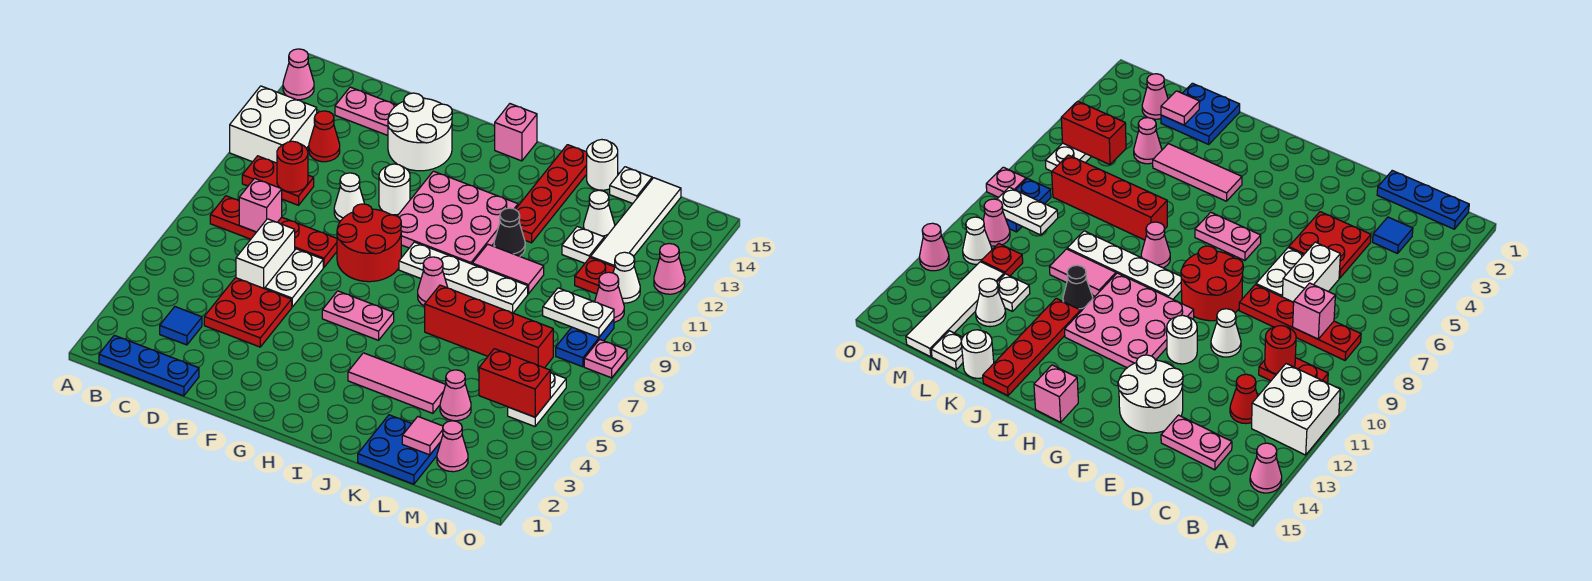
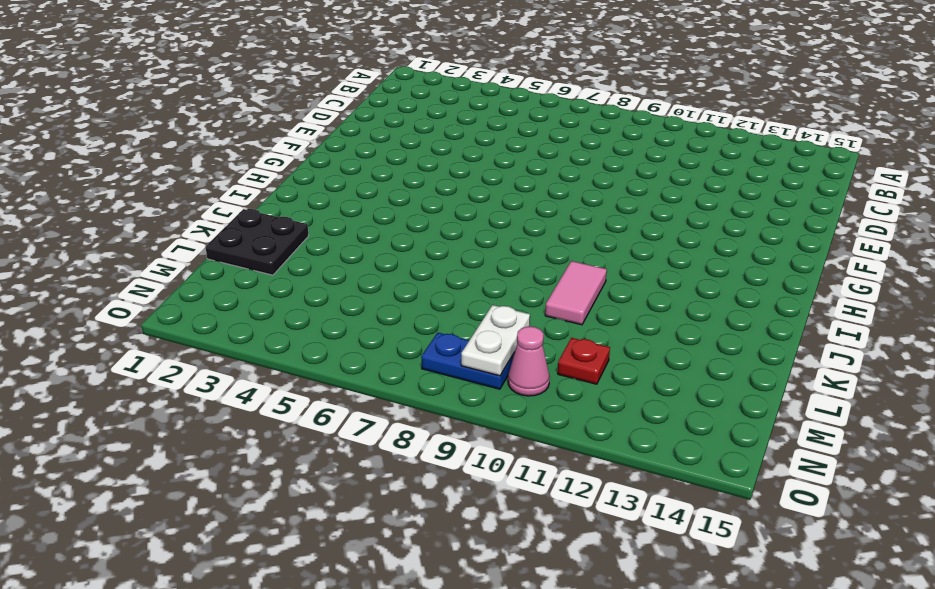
black 2x2 plate [206,209,309,275] -> blue 2x2 plate [358,415,441,484]
none -> white 2x2 brick [230,86,317,163]
none -> pink 1x1 cone [283,49,314,100]
none -> blue 1x3 plate [99,335,199,396]
none -> red 1x4 plate [210,196,337,267]

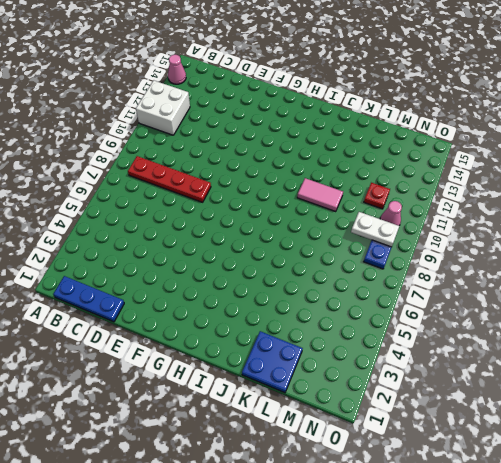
none -> red 1x2 plate [242,156,314,205]
none -> blue 1x1 tile [160,307,202,345]
none -> red 1x1 cone [309,111,340,162]
none -> pink 1x2 plate [335,87,396,135]

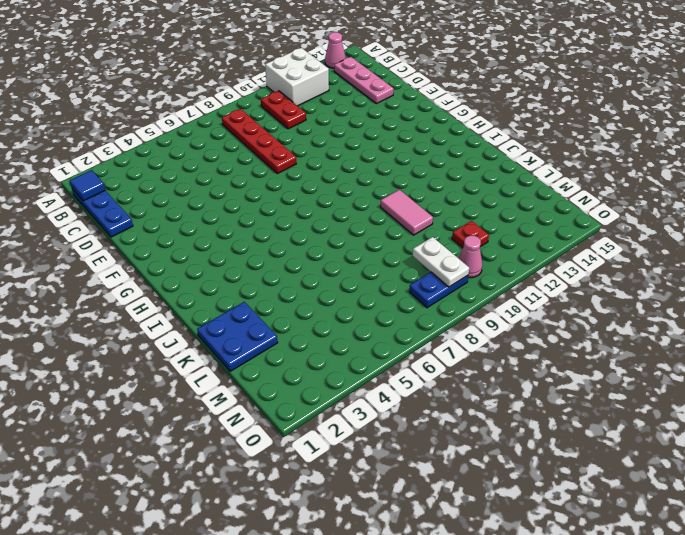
blue 1x1 tile [70,170,105,201] -> blue 1x1 tile moved to [160,307,202,345]
pink 1x3 plate [334,57,394,104] -> pink 1x2 plate [335,87,396,135]
none -> red 1x1 cone [309,111,340,162]
none -> red 2x2 plate [204,278,292,347]
none -> white 1x2 brick [236,219,295,289]
none -> white 1x2 plate [265,249,323,307]

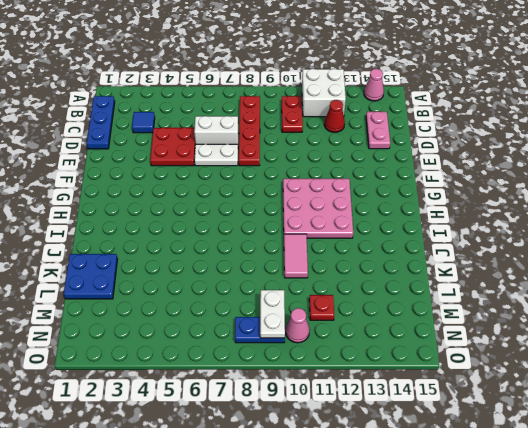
none -> white 1x1 cone [334,173,364,221]
none -> white 2x2 round brick [388,93,452,171]
none -> red 2x2 round brick [337,204,401,282]
none -> white 1x1 round brick [379,164,410,215]

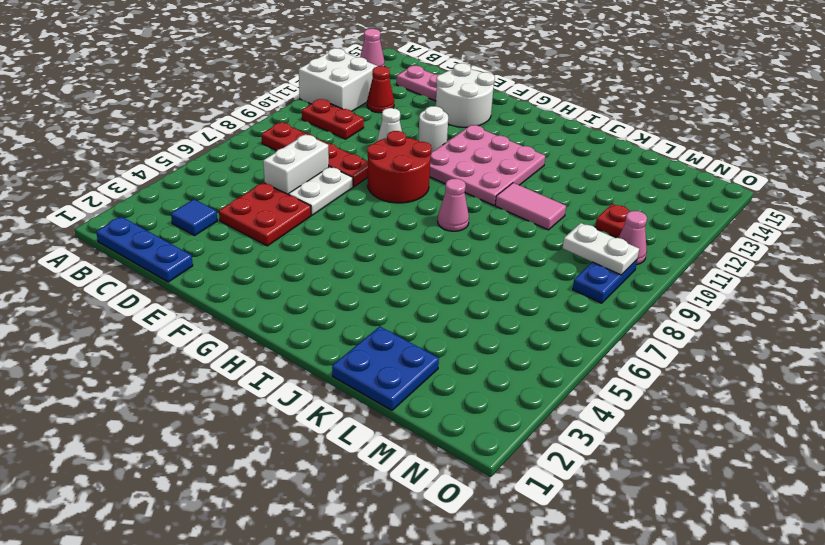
none -> pink 1x2 plate [322,291,394,340]
none -> white 1x4 plate [399,242,528,313]
none -> pink 1x1 brick [495,104,537,161]
none -> pink 1x3 tile [348,353,446,413]

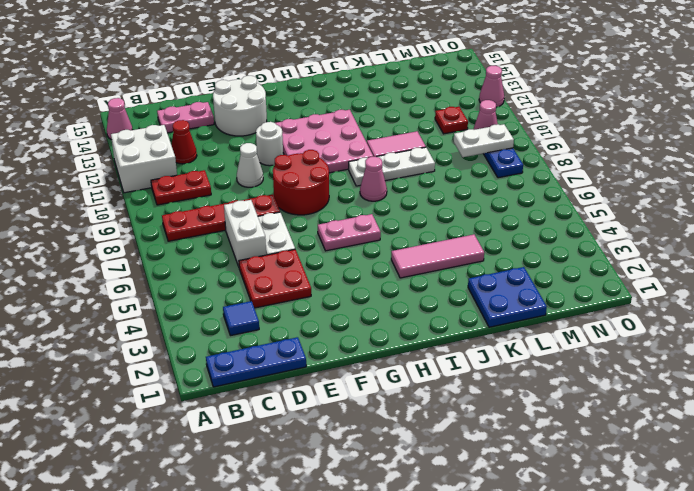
white 1x3 plate [349,147,435,186] -> white 1x4 plate [399,242,528,313]
none -> pink 1x1 brick [495,104,537,161]
none -> red 1x4 brick [425,285,553,368]
none -> black 1x1 cone [494,208,525,256]
none -> red 1x4 plate [515,145,587,243]

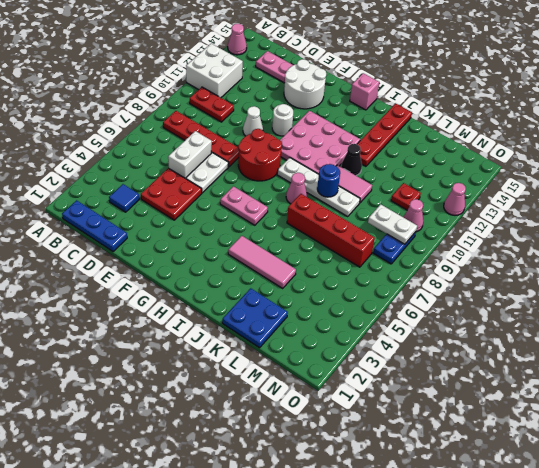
blue 1x1 round brick [317,164,340,197] -> none
none -> red 1x1 cone [309,111,340,162]
none -> white 1x1 round brick [587,140,618,190]
none -> pink 1x1 cone [440,370,471,421]
none -> white 1x1 plate [562,227,604,263]

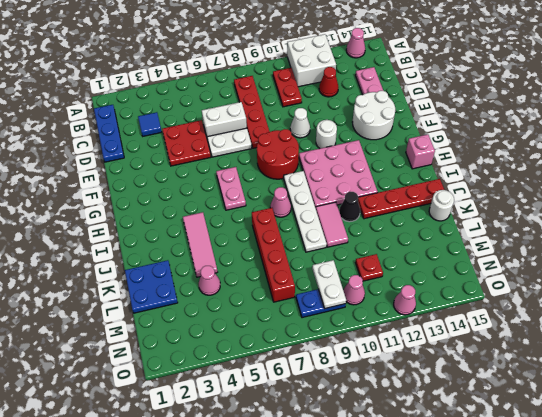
none -> white 1x1 plate [562,227,604,263]
none -> white 1x1 cone [584,190,615,239]
none -> white 1x1 plate [610,167,652,204]
none -> pink 1x1 cone [437,421,468,472]

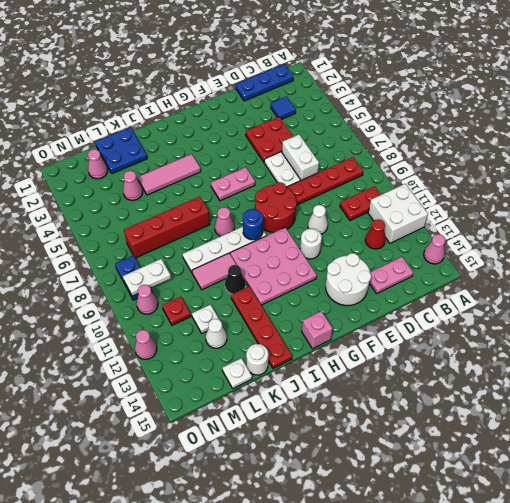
blue 1x1 round brick [243,209,263,240] -> none
none -> white 1x4 tile [591,178,681,267]
none -> white 1x2 plate [508,372,566,426]
none -> white 1x1 cone [613,252,640,303]
none -> pink 1x1 plate [584,339,627,378]

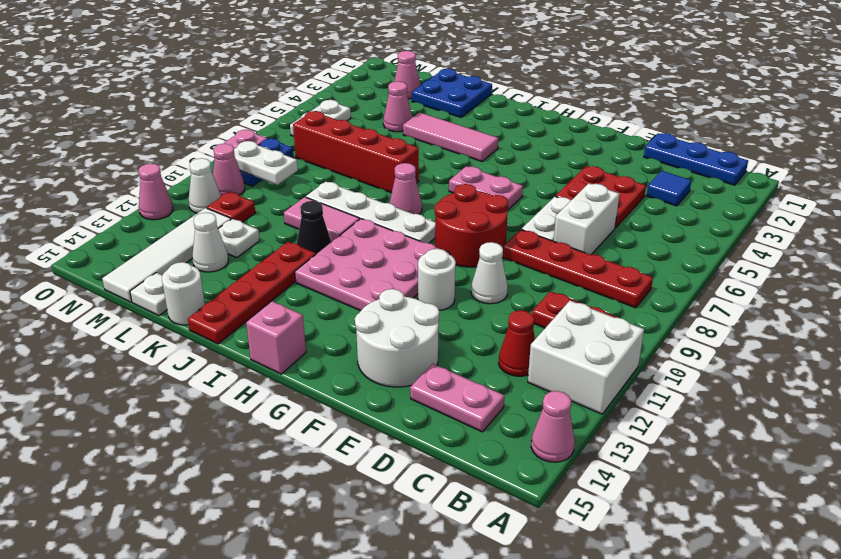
none -> pink 1x1 brick [239,178,282,232]
none -> red 1x1 round brick [277,141,308,192]
none -> pink 1x1 tile [402,417,443,455]
none -> red 1x2 brick [479,349,550,417]

